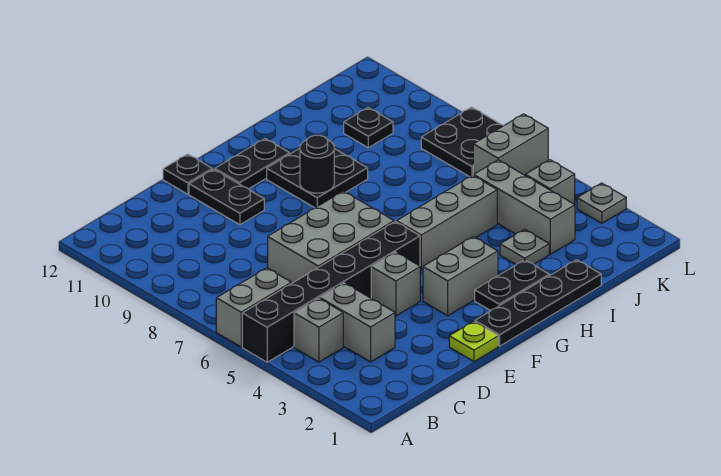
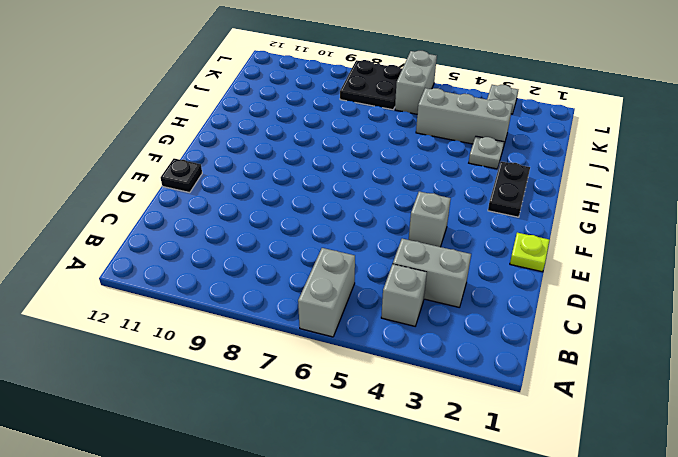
none -> black 1x6 brick [242,222,420,362]
none -> grey 2x3 brick [268,191,394,283]
none -> black 1x2 plate [189,169,264,225]

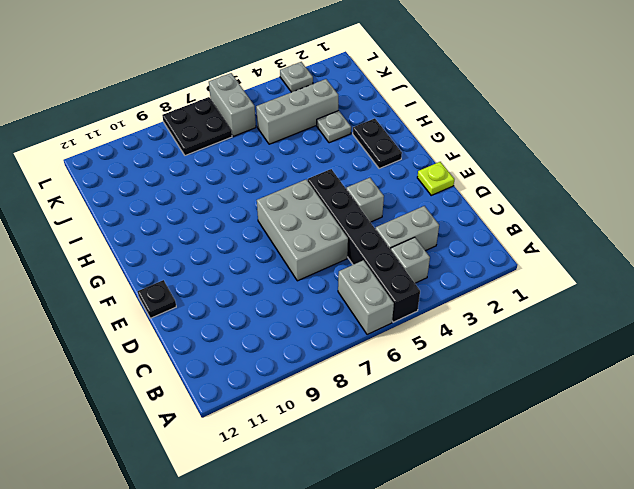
none -> black 1x2 plate [189,169,264,225]
none -> black 1x4 plate [475,260,601,346]
none -> grey 1x2 brick [423,237,498,316]

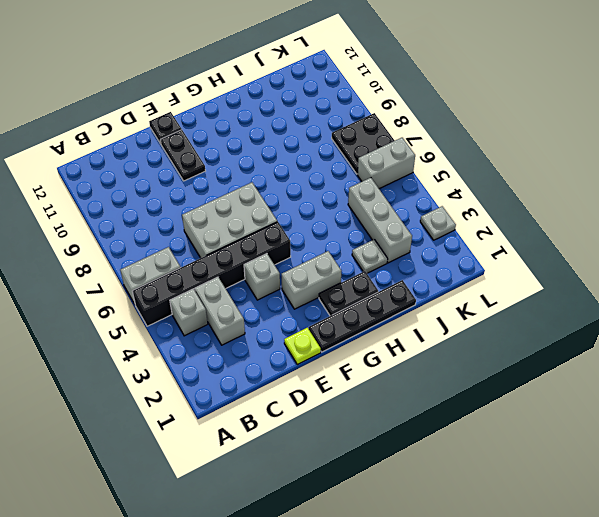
none -> black 1x2 plate [215,139,290,189]
none -> grey 1x3 brick [397,175,497,270]
none -> black 2x2 plate [267,148,368,208]

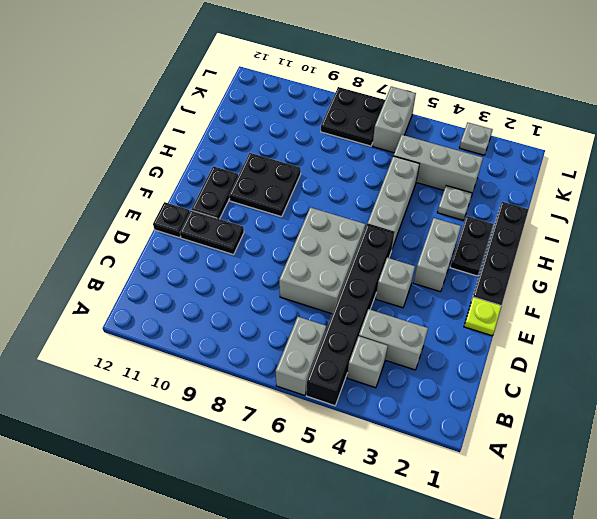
none -> black 1x1 plate [344,108,393,148]
none -> grey 1x1 brick [525,160,575,204]
none -> black 1x1 round brick [300,135,334,193]

